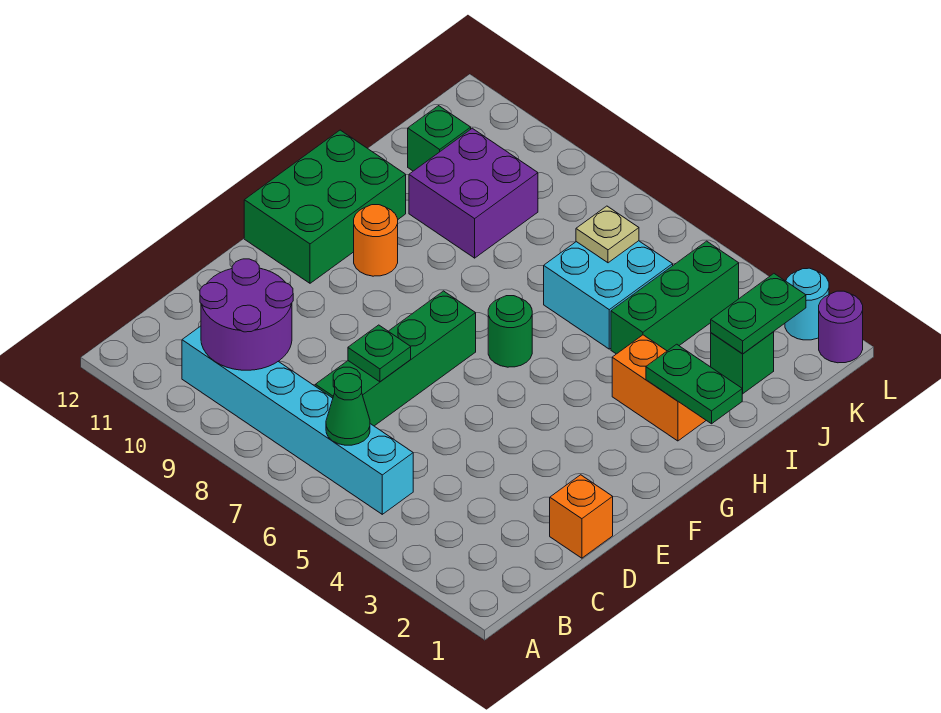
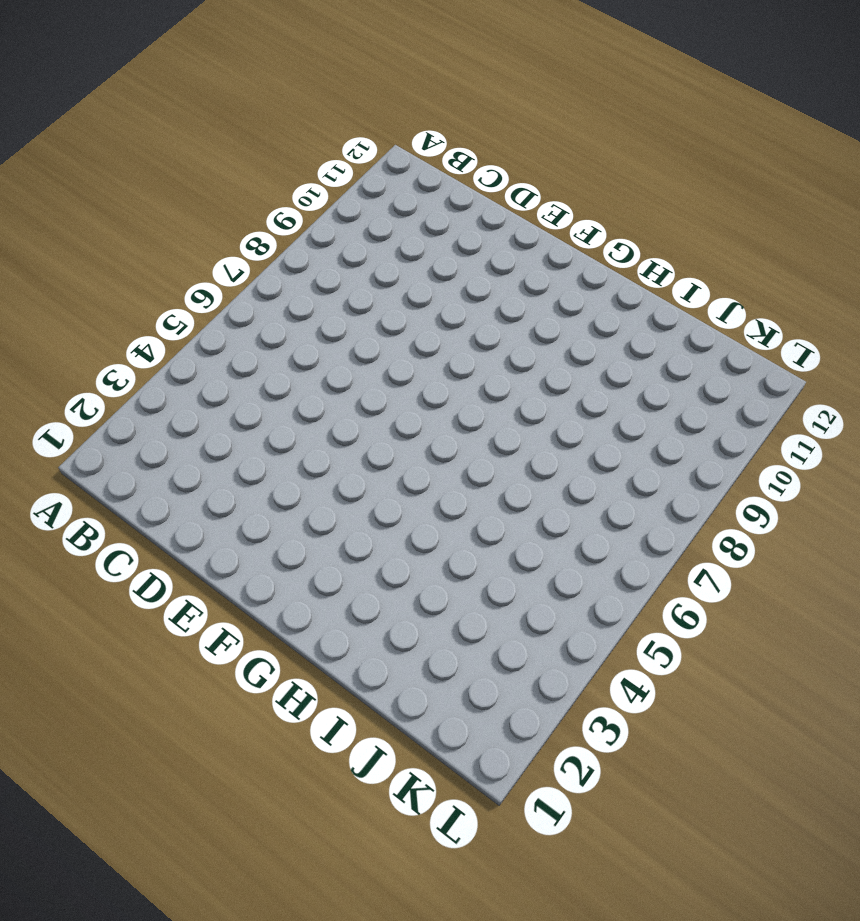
none -> cyan 1x6 brick [182,326,413,514]
none -> green 1x4 brick [315,291,476,426]
none -> orange 1x1 brick [550,475,613,558]

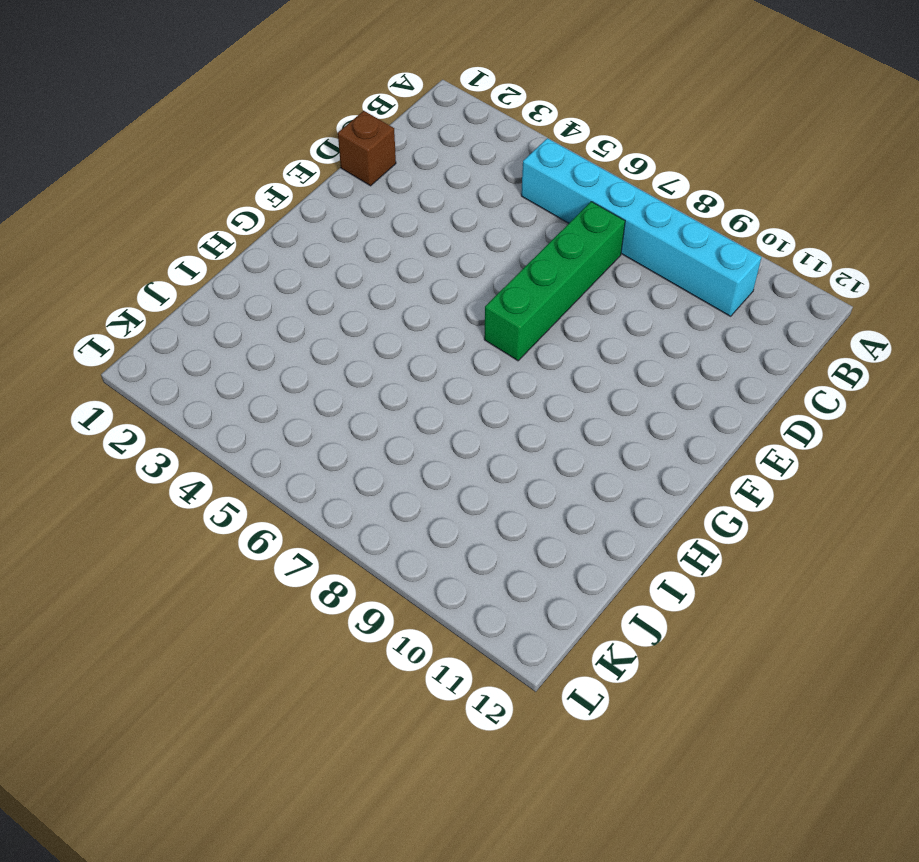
brown 1x1 brick [338,111,396,186] -> orange 1x1 brick [550,475,613,558]
none -> green 2x3 brick [244,130,406,283]
none -> green 1x1 round brick [488,296,532,367]
none -> orange 1x1 round brick [354,205,398,276]

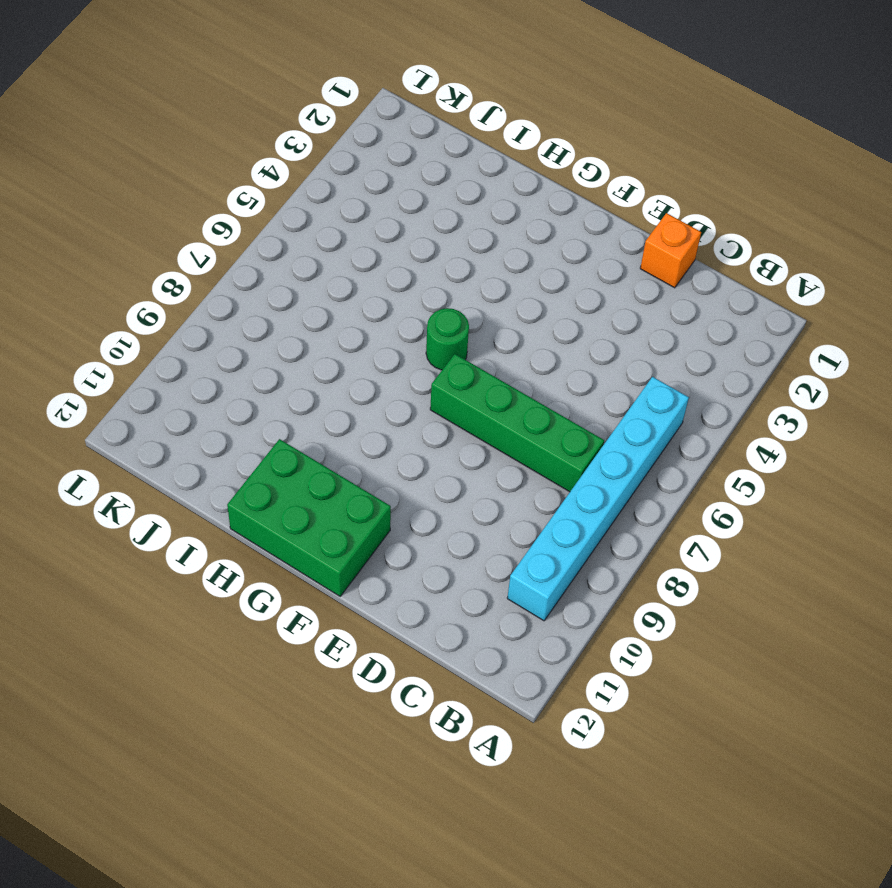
none -> orange 1x1 round brick [354,205,398,276]
none -> orange 1x2 brick [612,335,706,441]
none -> green 1x3 brick [611,241,739,354]

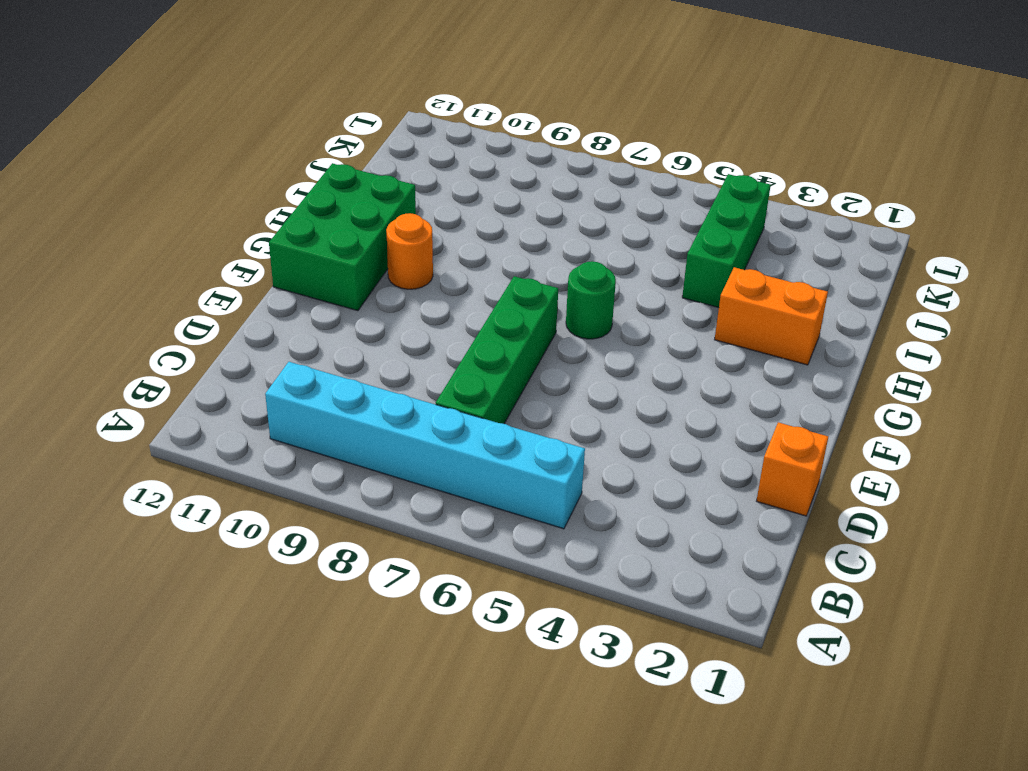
none -> cyan 2x2 brick [544,241,673,349]
none -> purple 2x2 brick [409,128,538,258]
none -> green 1x1 brick [711,332,774,394]

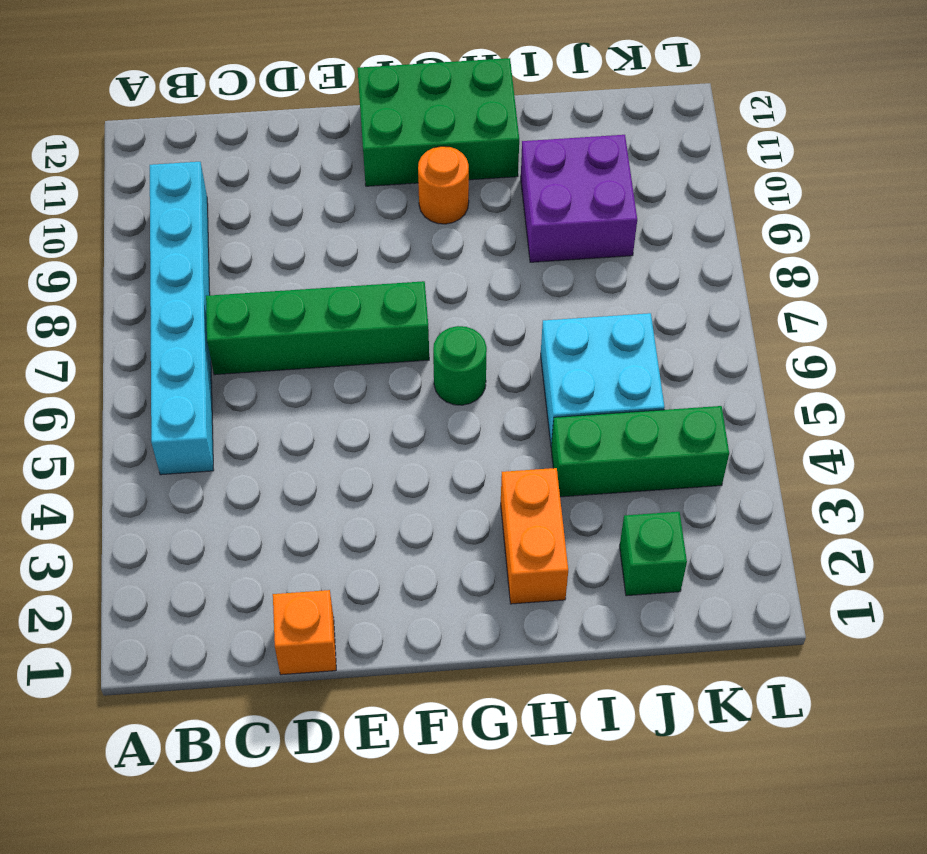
none -> green 1x1 brick [408,106,471,171]
none -> purple 1x1 round brick [819,291,863,363]
none -> cyan 1x1 round brick [785,268,829,340]

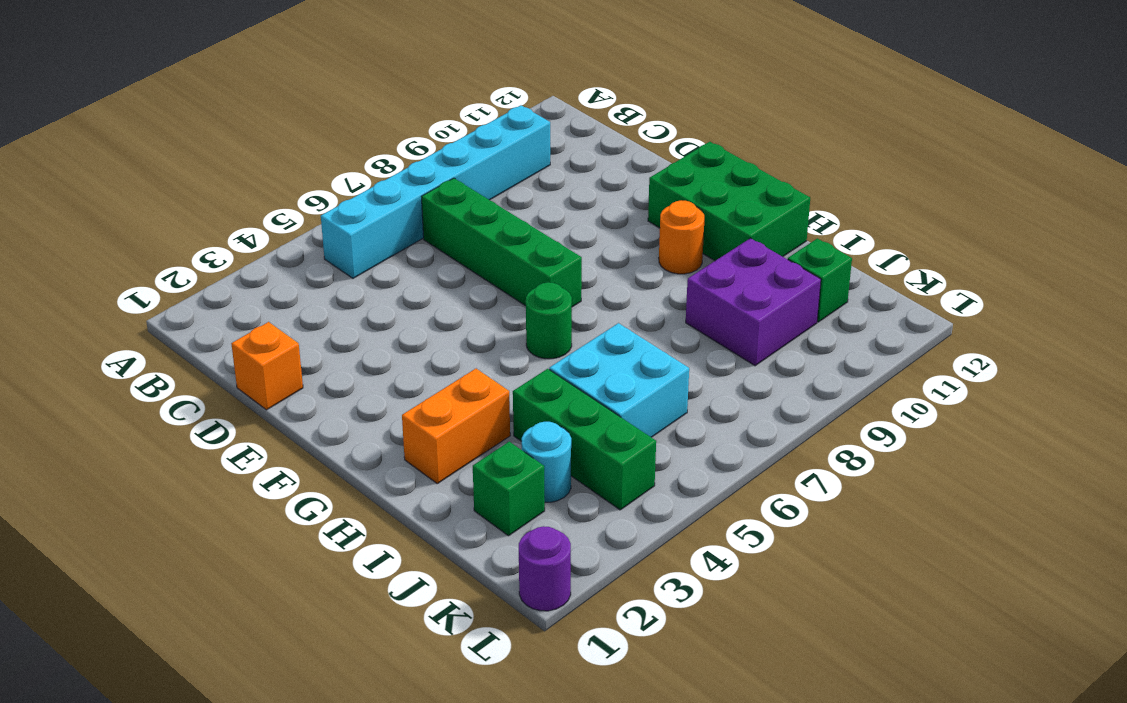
cyan 1x1 round brick [522,422,571,502] -> cyan 1x1 round brick moved to [785,268,829,340]
none -> green 1x1 cone [326,374,370,445]
none -> purple 2x2 round brick [200,259,293,370]
none -> green 1x1 plate [348,325,411,382]

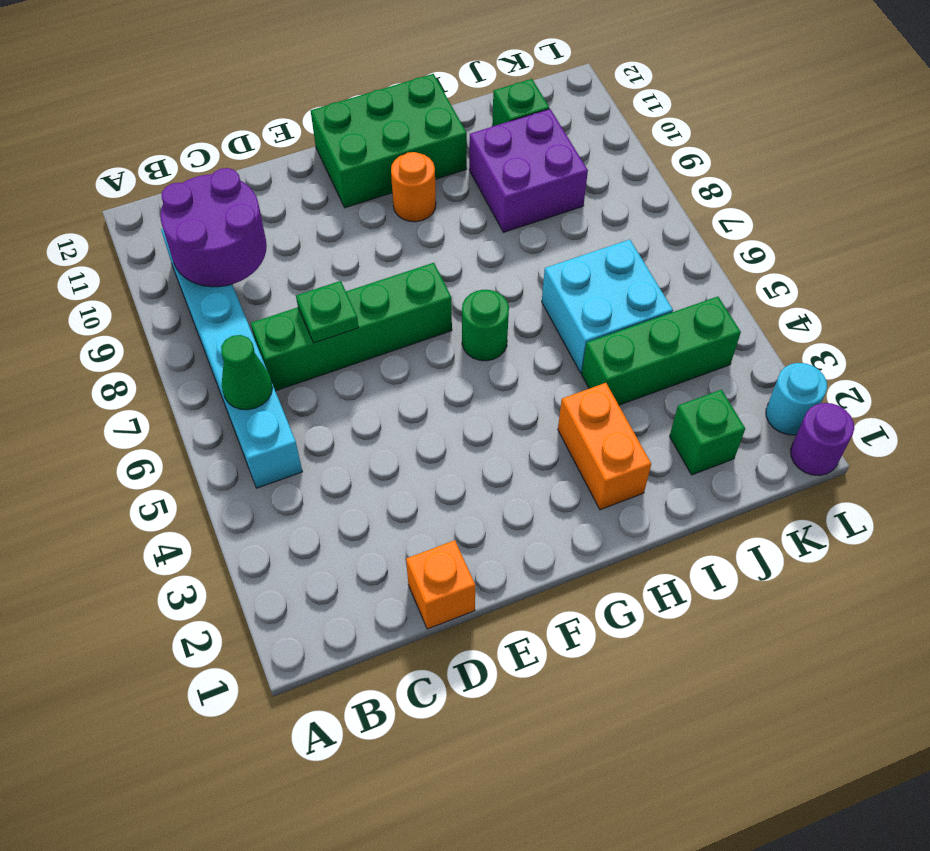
none -> green 1x2 plate [646,344,742,424]
none -> green 1x2 plate [711,274,806,354]
none -> tan 1x1 plate [576,206,639,263]

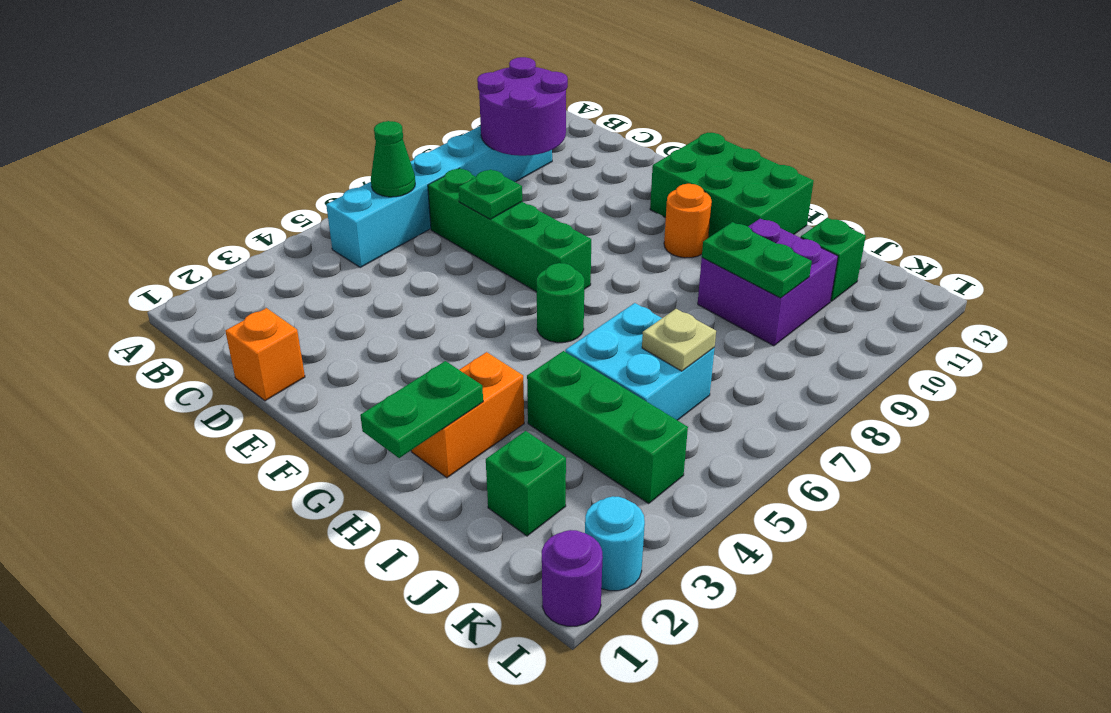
green 1x2 plate [702,222,812,298] -> green 1x2 plate moved to [711,274,806,354]

